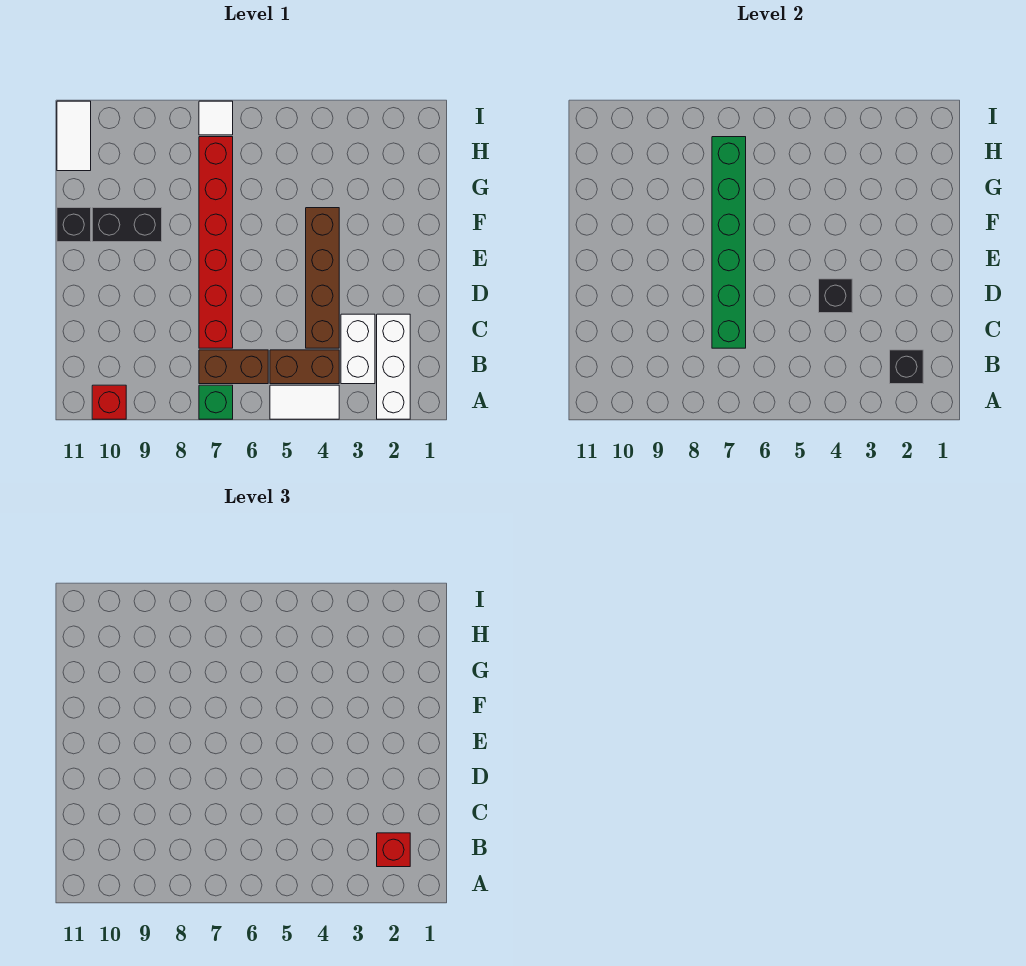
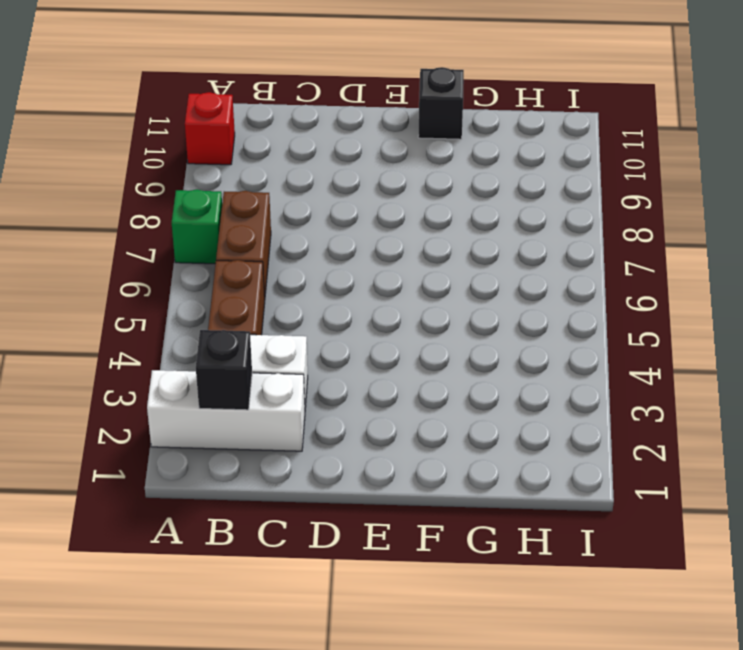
none -> white 1x2 tile [270,385,339,419]
none -> brown 1x4 brick [306,208,339,348]
none -> red 1x6 brick [199,137,233,348]

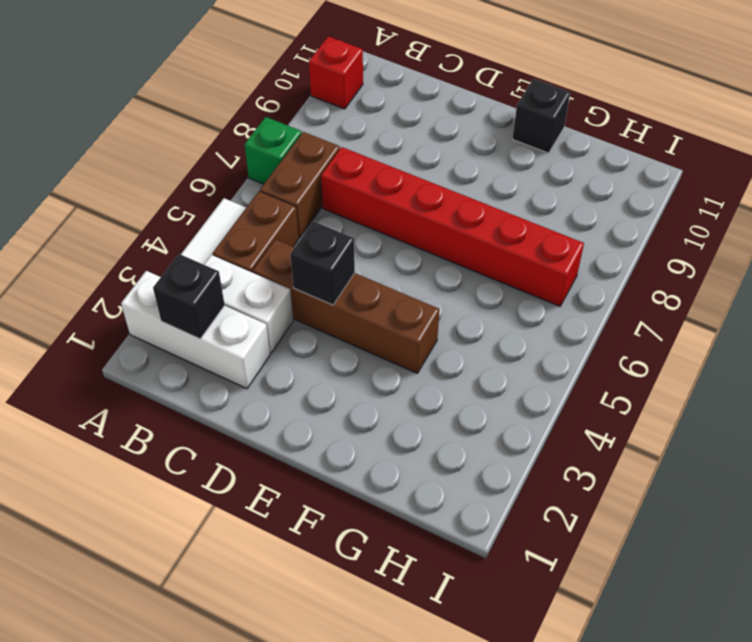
none -> black 1x2 brick [92,208,162,242]
none -> white 1x2 tile [57,101,91,171]
none -> white 1x1 tile [199,101,233,135]

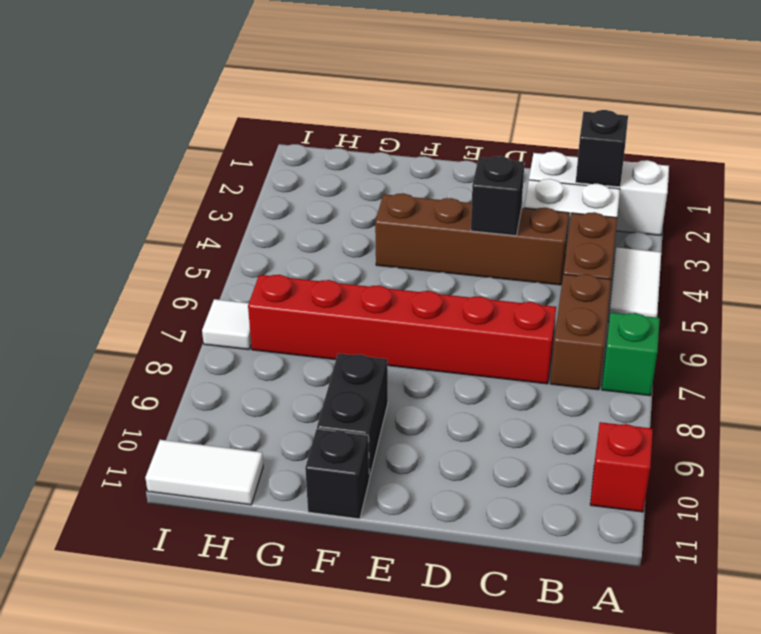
none -> green 1x6 brick [712,137,746,348]
none -> red 1x1 brick [377,833,410,867]

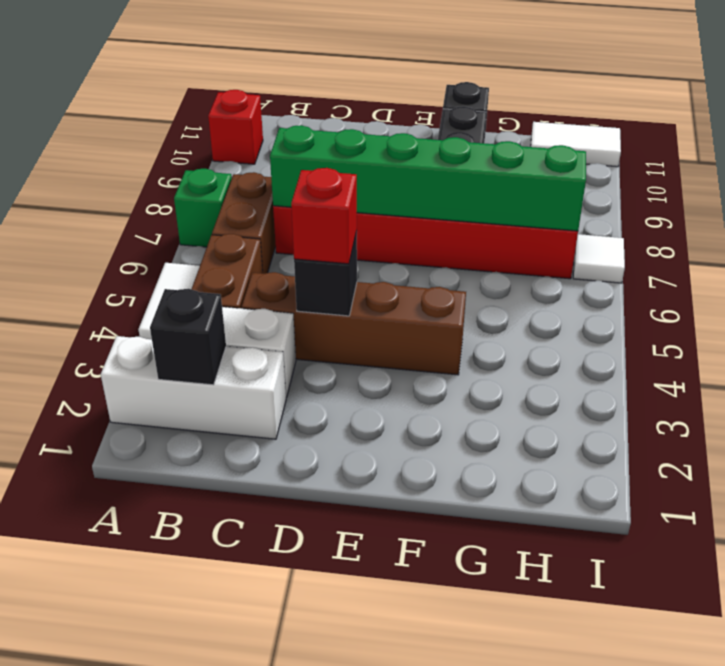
red 1x1 brick [291,168,357,264] -> red 1x1 brick moved to [377,833,410,867]

